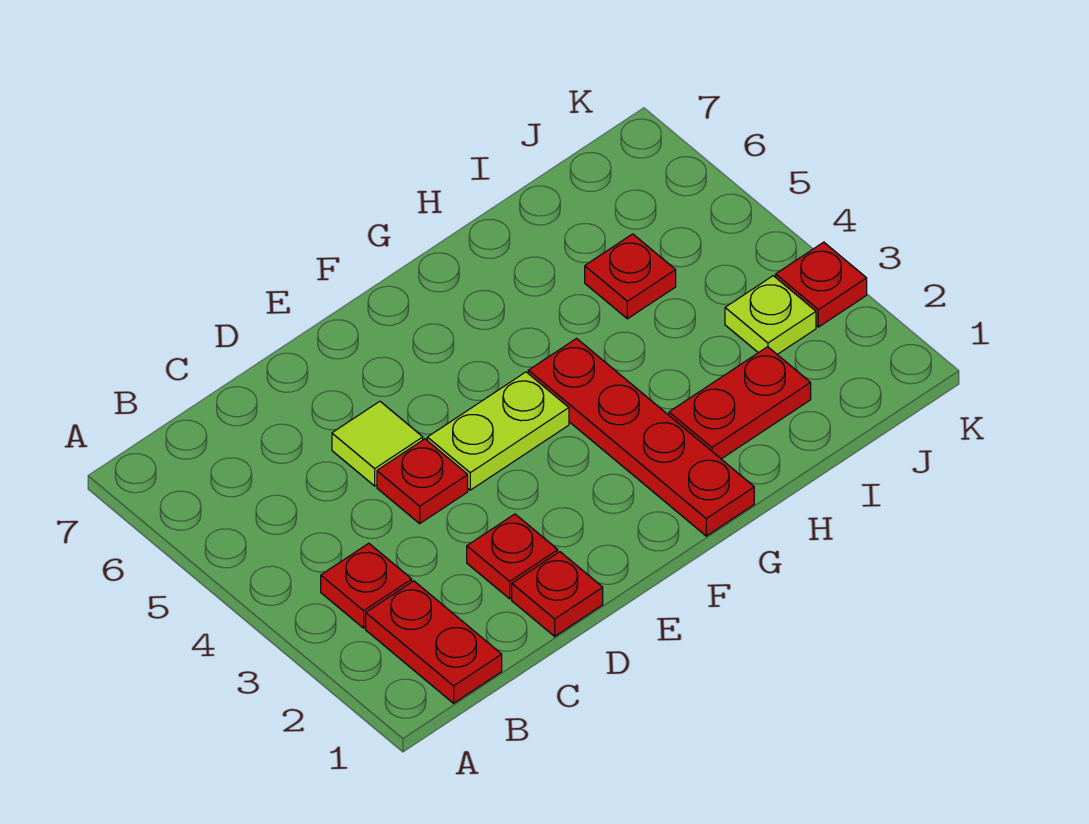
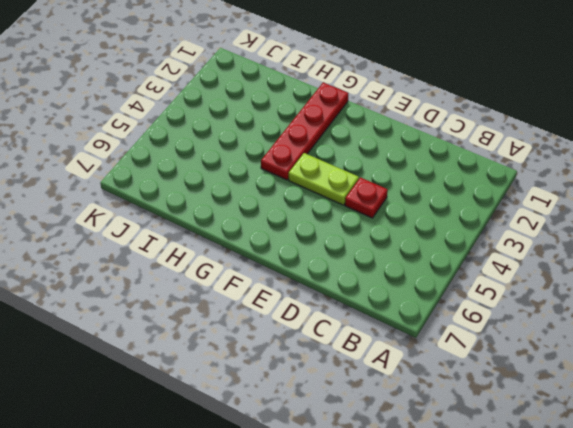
none -> red 1x2 plate [366,581,502,703]
none -> red 1x1 plate [321,543,412,628]
none -> red 1x1 plate [512,552,603,636]

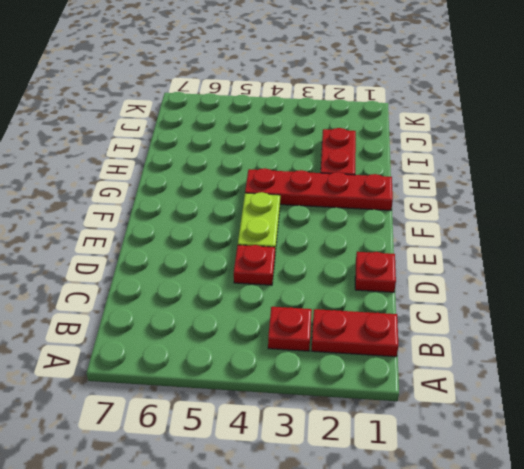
none -> red 1x1 plate [467,514,558,599]
none -> lime 1x1 tile [332,401,423,486]
none -> red 1x1 plate [585,234,676,319]

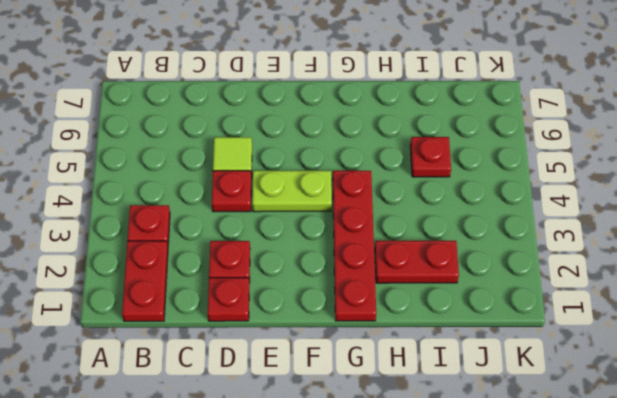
none -> lime 1x1 plate [725,276,816,355]
none -> red 1x1 plate [776,242,867,327]

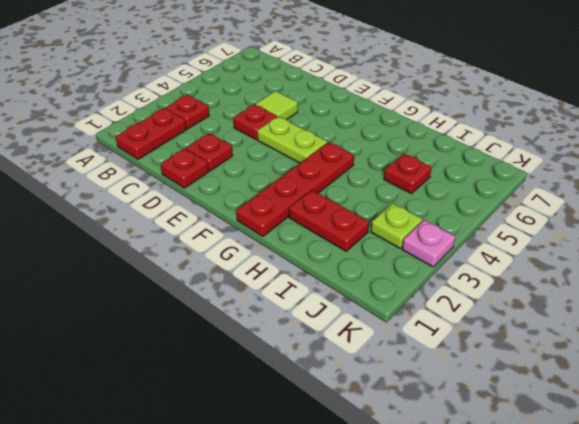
pink 1x1 plate [402,220,455,267] -> red 1x1 plate [776,242,867,327]

